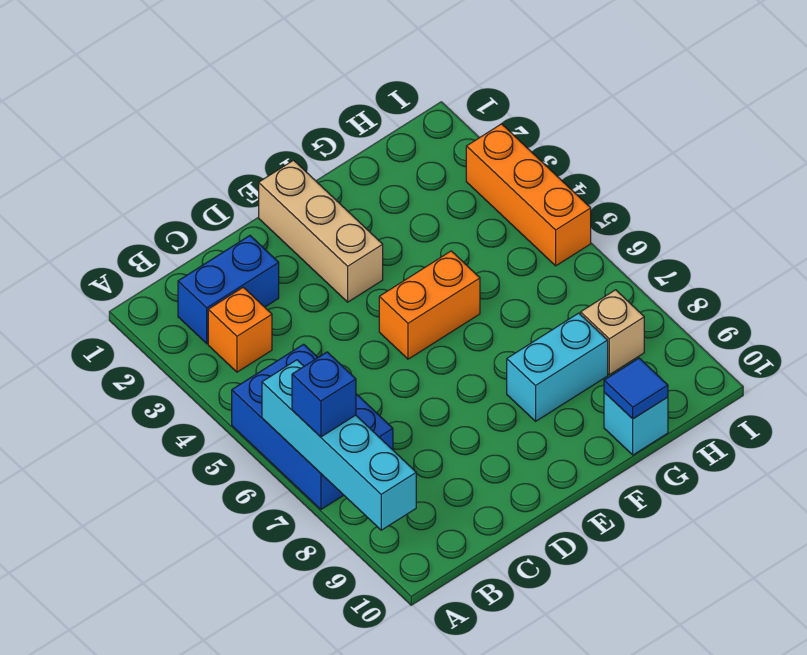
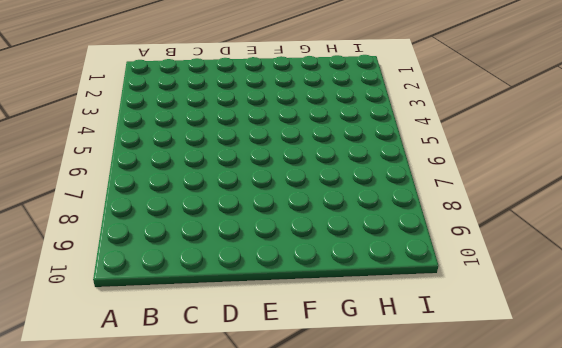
none -> blue 2x3 brick [232,344,393,509]
none -> blue 1x2 brick [178,236,279,344]
none -> orange 1x1 brick [208,287,272,372]

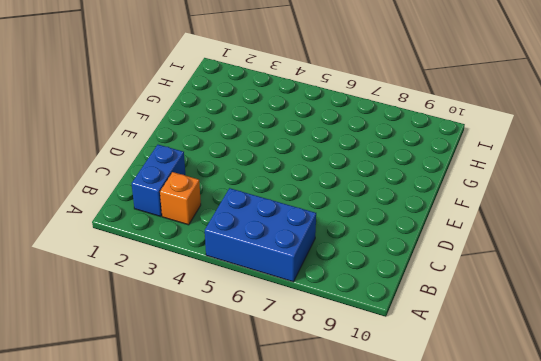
none -> tan 1x3 brick [259,160,383,302]
none -> orange 1x2 brick [379,251,480,359]
none -> cyan 1x2 brick [507,313,608,421]

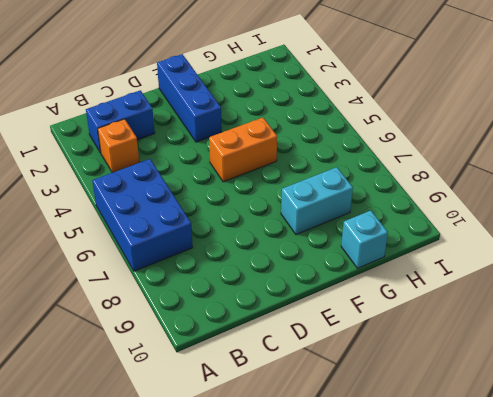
blue 1x3 brick [157,54,222,142] -> tan 1x3 brick [259,160,383,302]
none -> tan 1x1 brick [581,290,644,375]
none -> orange 1x3 brick [466,124,591,266]
none -> cyan 1x4 brick [262,360,416,530]

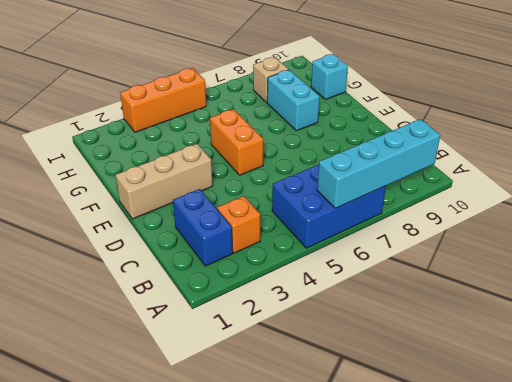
none -> blue 1x1 tile [604,358,668,419]
none -> blue 1x1 brick [292,352,356,437]

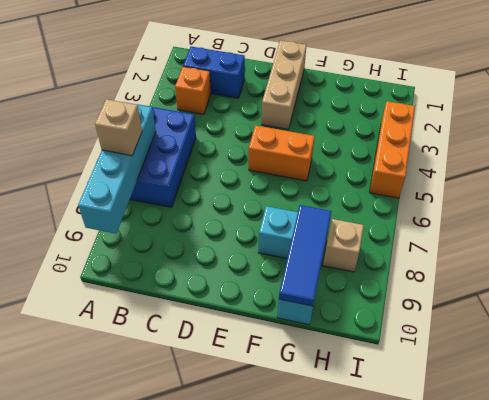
tan 1x1 brick [95,99,142,156] -> blue 1x1 brick [292,352,356,437]
blue 1x3 tile [279,205,332,306] -> blue 1x1 tile [604,358,668,419]

